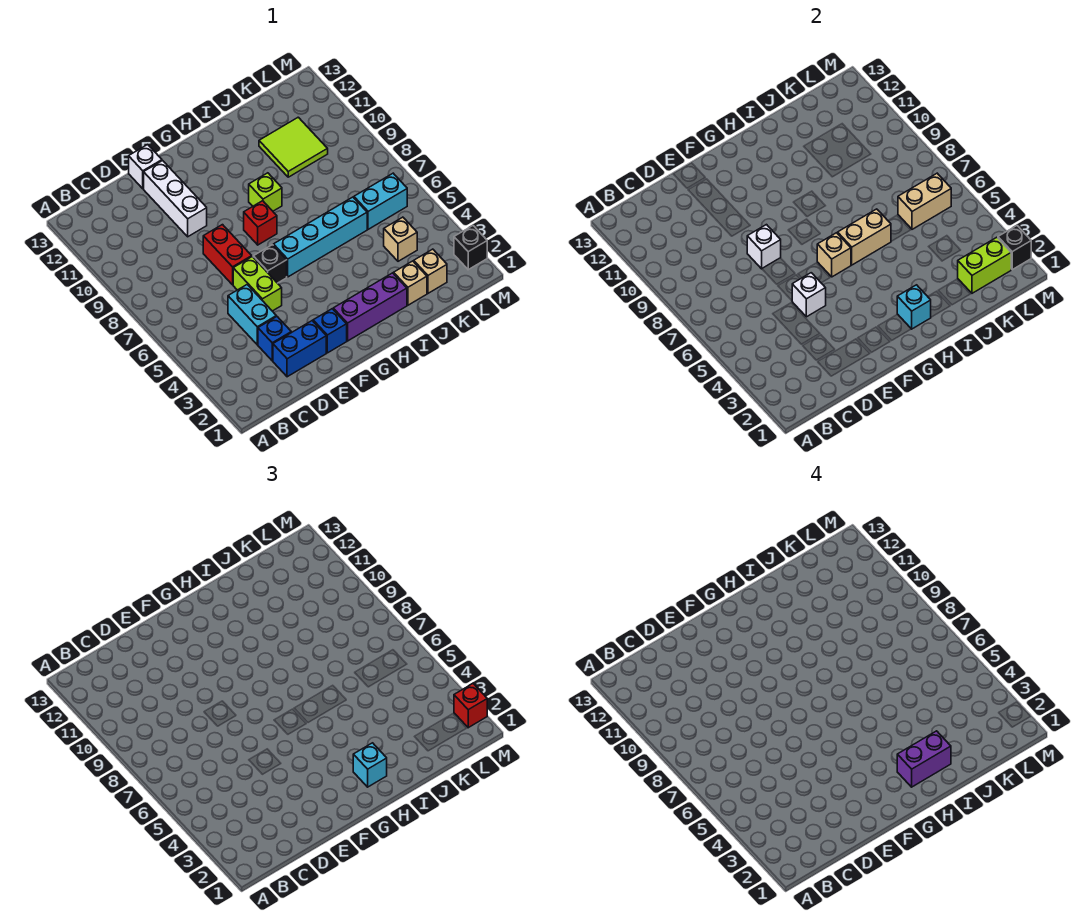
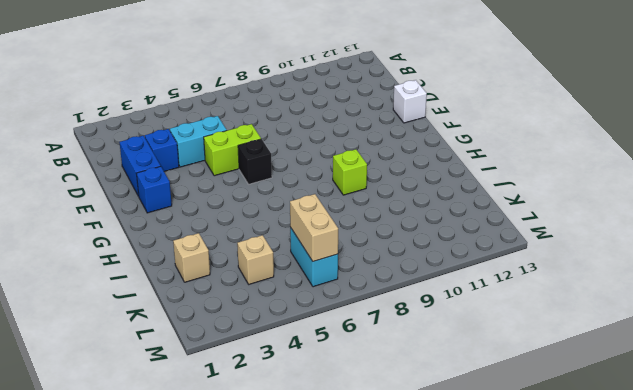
none -> red 1x2 brick [203,225,252,285]
none -> white 1x3 brick [144,161,207,237]
none -> purple 1x3 brick [333,273,407,341]
none -> cyan 1x4 brick [273,197,367,277]

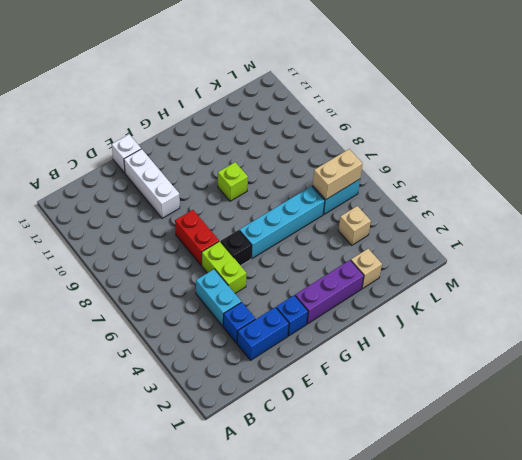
none -> red 1x1 brick [244,201,277,245]
none -> lime 2x2 tile [259,117,328,177]
none -> tan 1x1 brick [414,249,447,293]
none -> black 1x1 brick [454,226,487,270]

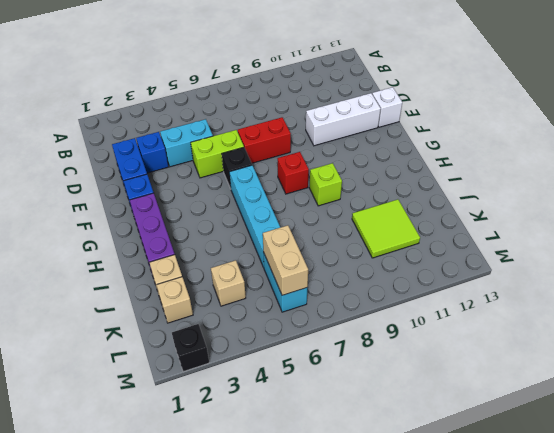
none -> white 1x1 brick [792,273,826,317]
none -> white 1x1 brick [747,225,781,269]
none -> tan 1x1 brick [817,233,851,277]
none -> cyan 1x1 brick [897,285,931,329]

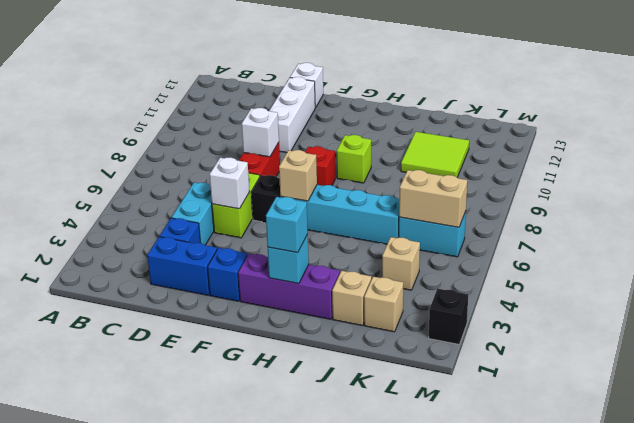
none -> tan 1x2 brick [838,209,891,265]
none -> lime 1x2 brick [958,237,1011,293]
none -> black 1x1 brick [998,226,1031,270]
none -> red 1x1 brick [454,684,487,728]

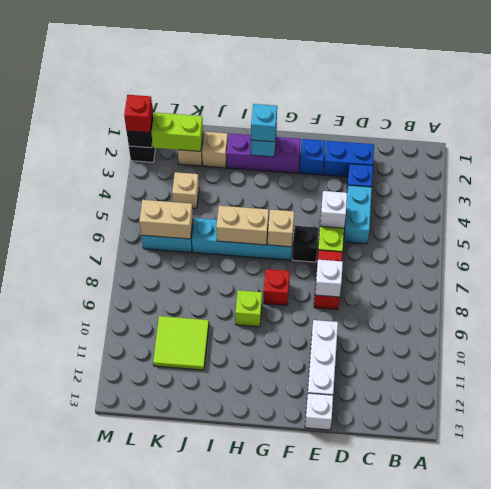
none -> purple 1x2 brick [897,731,951,787]

